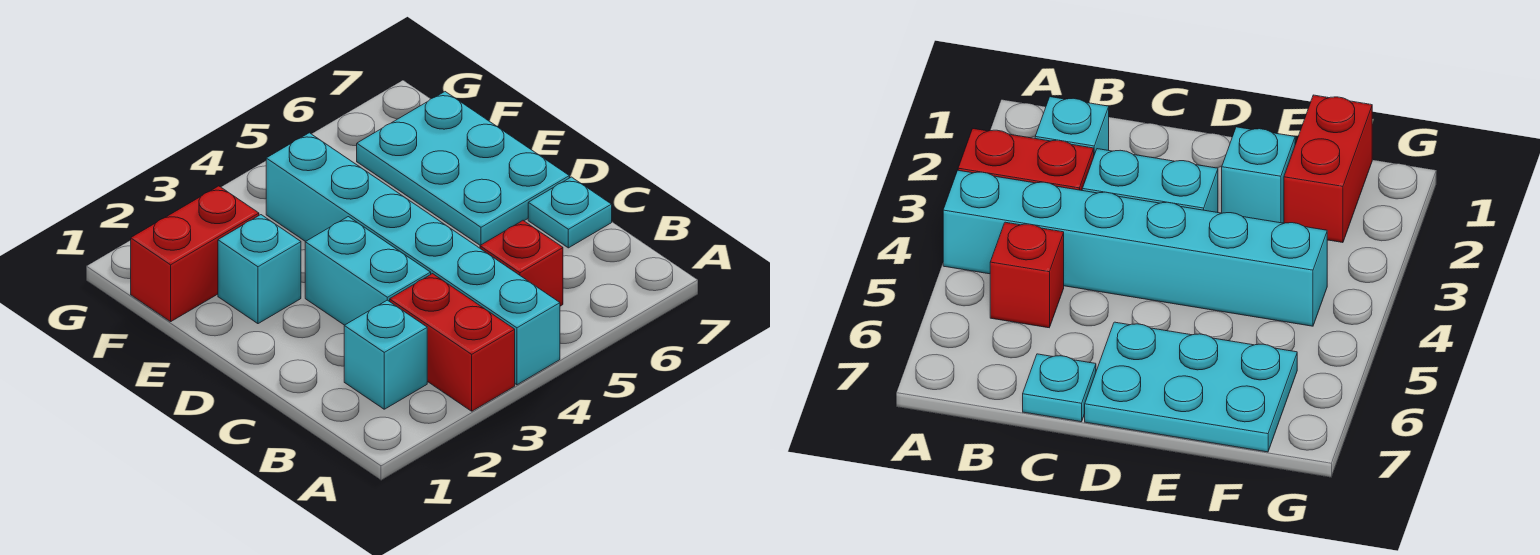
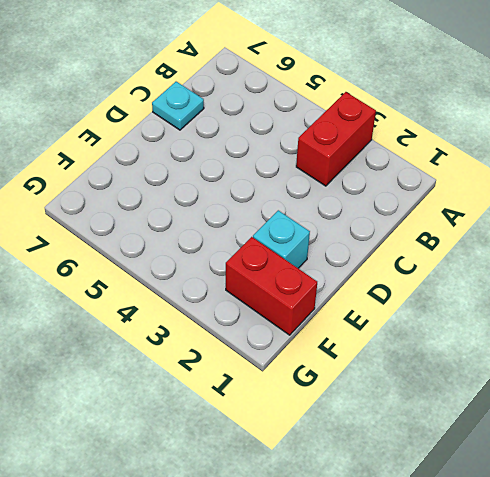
none -> cyan 1x6 brick [266,133,560,385]
none -> cyan 1x1 brick [344,300,427,409]

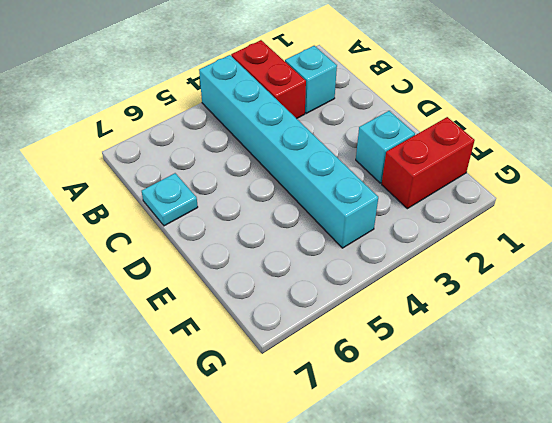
none -> red 1x1 brick [480,221,563,306]
none -> cyan 1x2 brick [305,217,431,325]

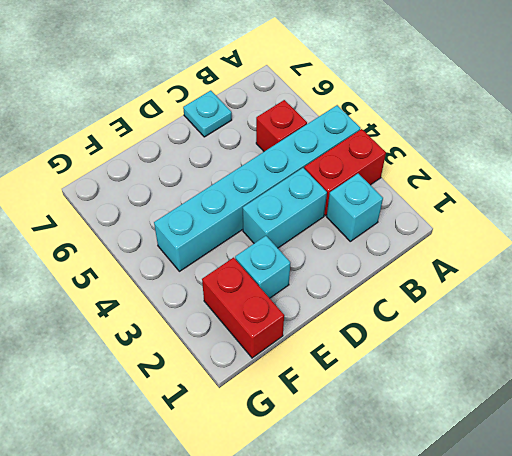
none -> cyan 2x3 plate [357,92,569,245]

